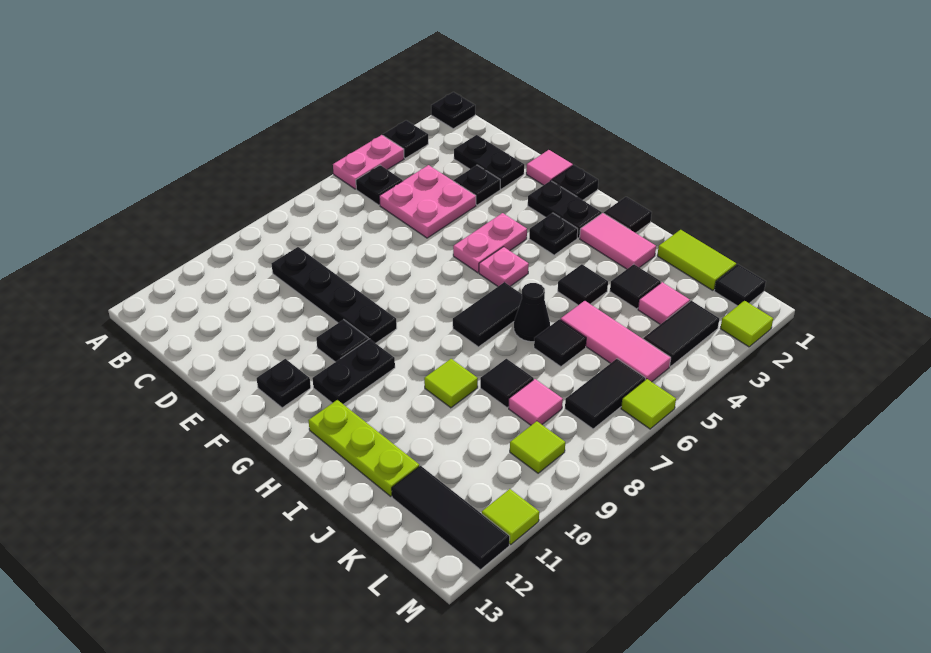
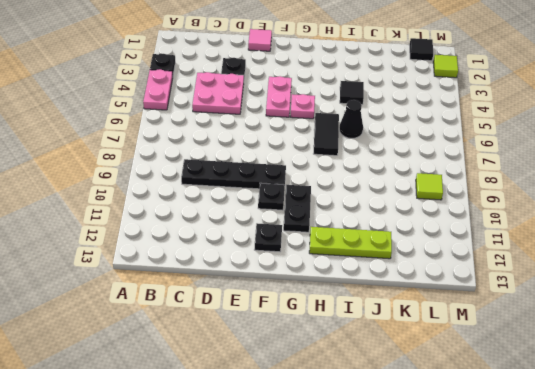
none -> black 1x1 plate [431,92,475,129]
none -> black 1x1 plate [356,165,402,205]
none -> black 1x2 plate [454,135,524,189]
none -> black 1x1 plate [552,165,598,200]

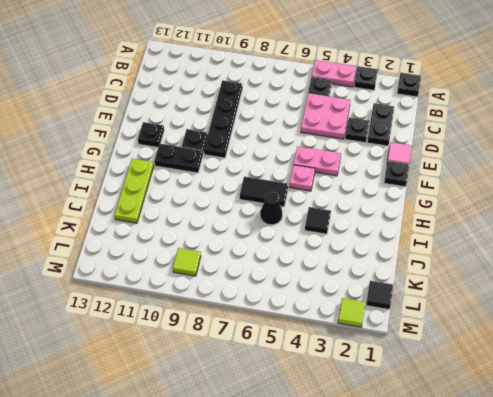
none -> black 1x2 plate [528,181,602,238]
none -> black 1x1 plate [529,213,578,255]
none -> black 1x1 tile [604,197,652,233]
none -> pink 1x2 tile [580,213,656,269]

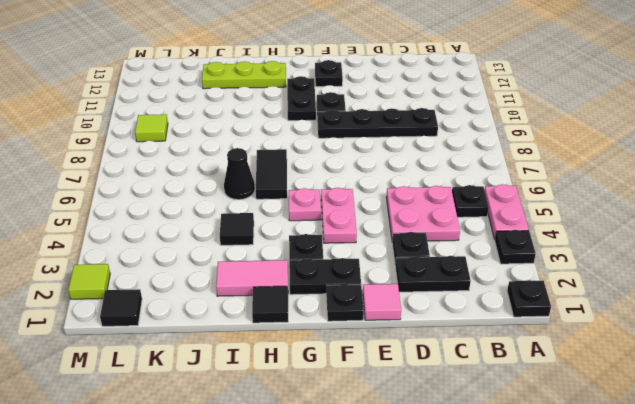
none -> lime 1x1 tile [424,359,478,408]
none -> lime 1x2 tile [657,230,736,290]
none -> black 1x1 tile [610,264,661,309]
none -> pink 1x3 tile [560,301,671,382]

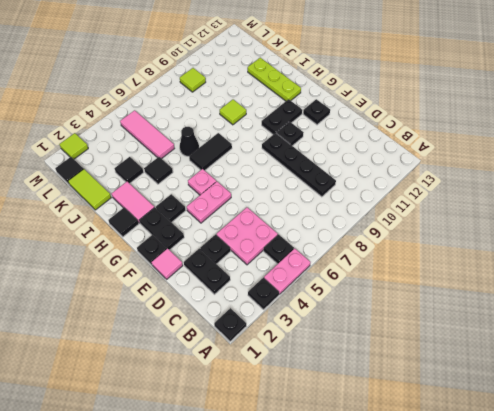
none -> black 1x1 tile [534,319,586,367]
none -> black 1x1 tile [480,359,534,408]
none -> pink 1x1 tile [638,282,690,324]
none -> pink 1x1 tile [509,379,563,425]

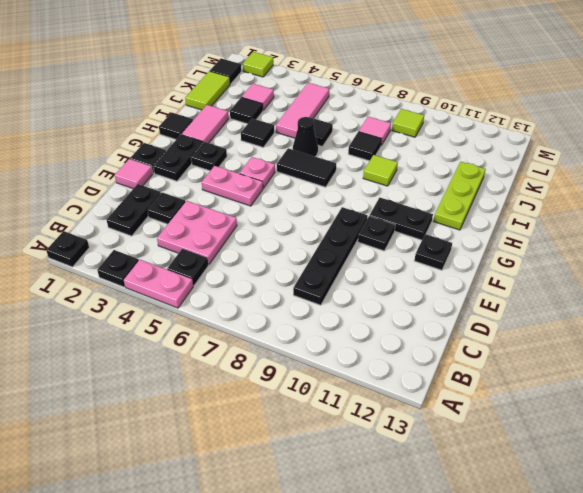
none -> black 1x3 tile [392,466,510,570]
none -> black 1x2 tile [643,301,719,367]
none -> black 1x2 tile [565,359,645,429]
none -> lime 1x1 tile [621,379,676,429]

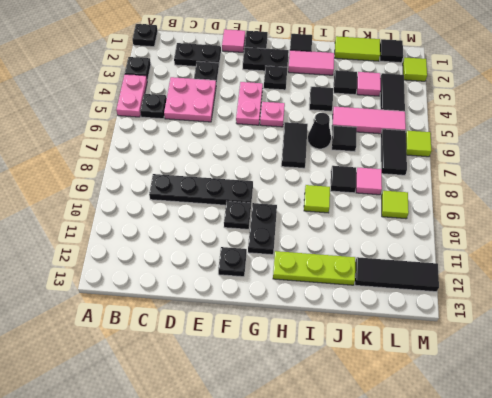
none -> lime 1x1 tile [482,489,539,544]

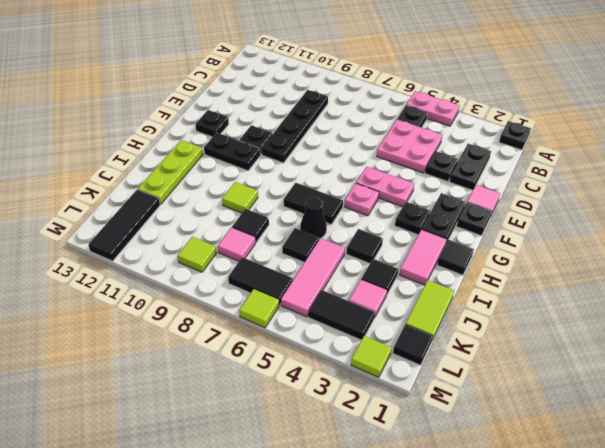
none -> black 1x1 plate [383,120,428,158]
none -> lime 1x1 tile [482,489,539,544]

